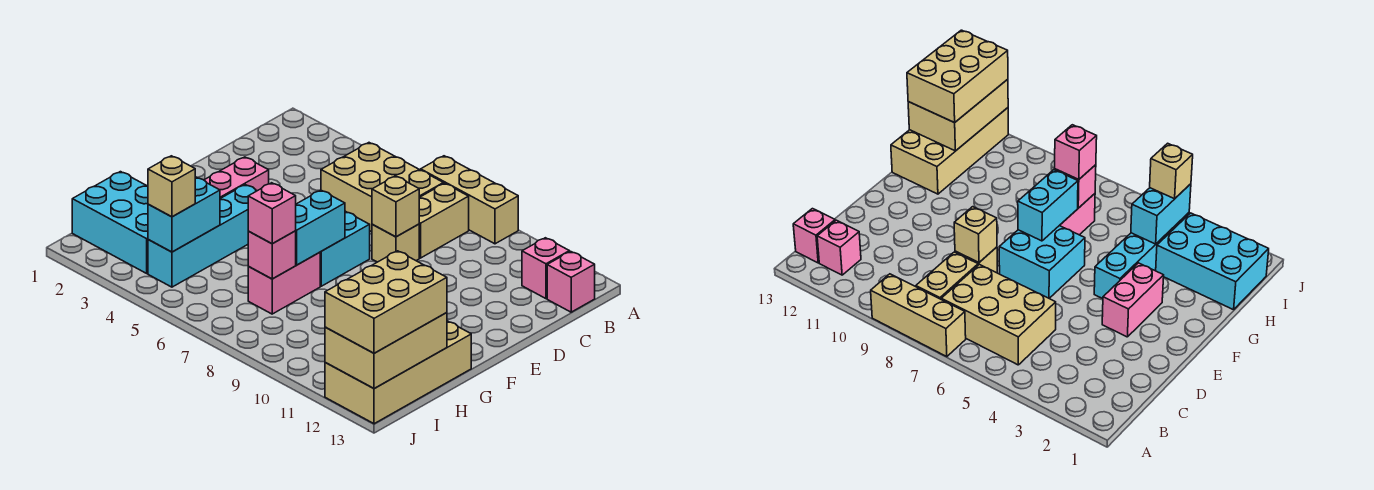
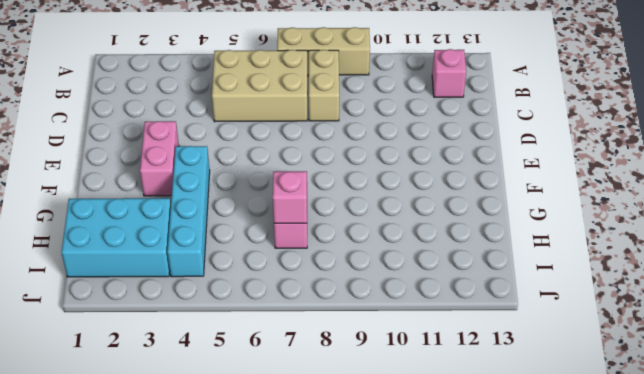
none -> pink 1x1 brick [547,251,595,312]
none -> tan 1x1 brick [372,224,419,262]
none -> cyan 2x2 brick [320,211,370,286]

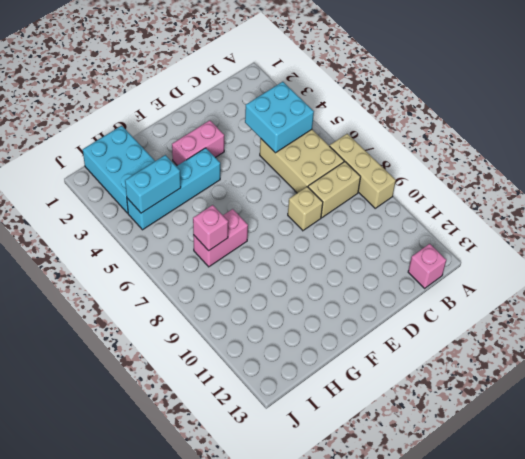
cyan 2x2 brick [245,82,314,153] -> cyan 2x2 brick moved to [320,211,370,286]
none -> pink 1x1 brick [522,238,569,299]
none -> tan 2x4 brick [325,321,471,424]
none -> tan 1x1 brick [372,176,419,237]

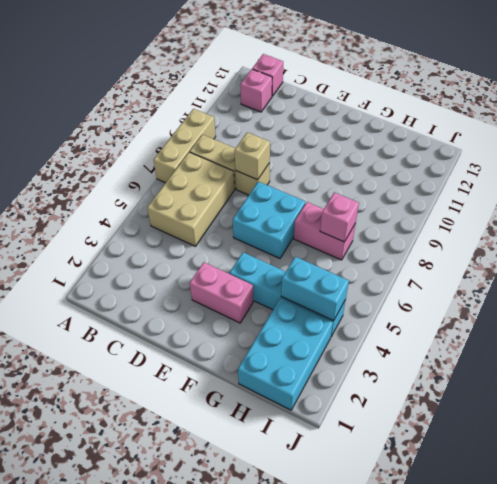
none -> tan 2x4 brick [325,321,471,424]
none -> cyan 1x2 brick [296,190,345,265]
none -> tan 2x3 brick [325,313,447,389]

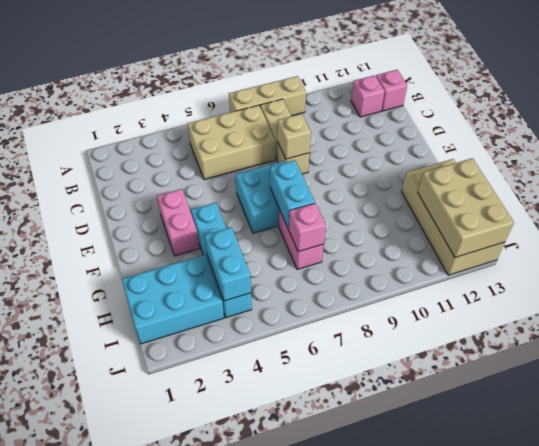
none -> pink 1x1 brick [248,183,296,244]
none -> tan 2x3 brick [325,251,447,353]
none -> tan 1x1 brick [148,156,195,217]

